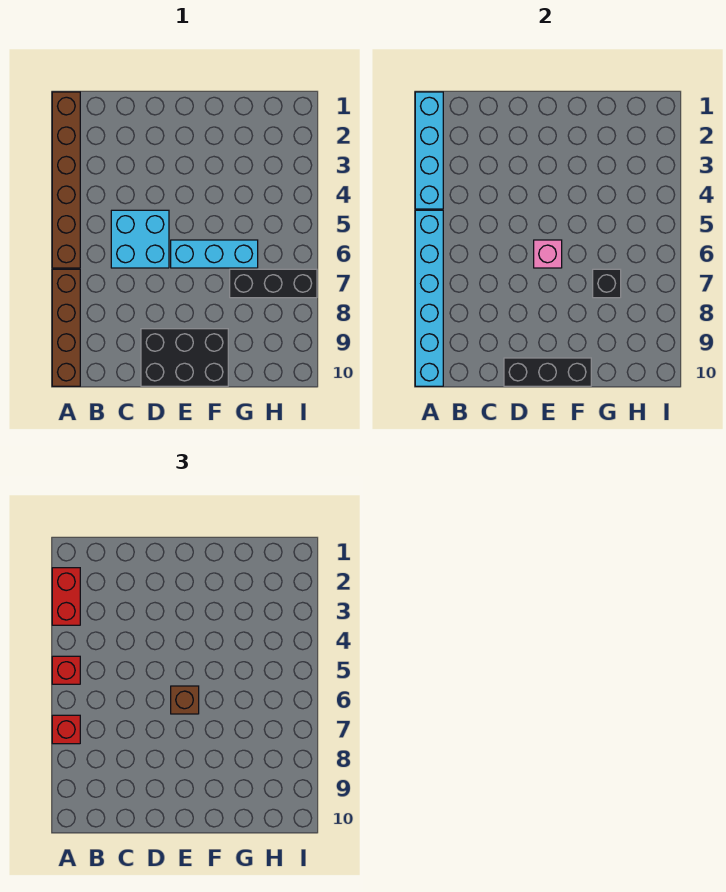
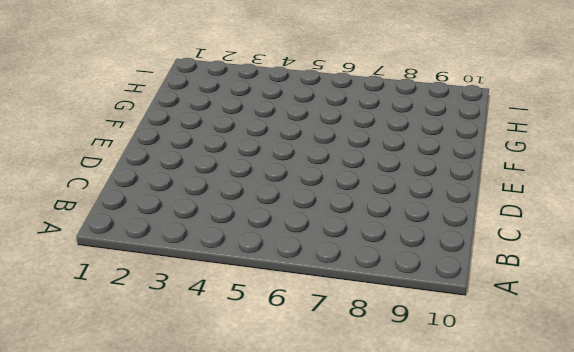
none -> brown 1x6 brick [52,92,80,268]
none -> brown 1x4 brick [52,269,80,386]
none -> cyan 2x2 brick [111,210,169,268]

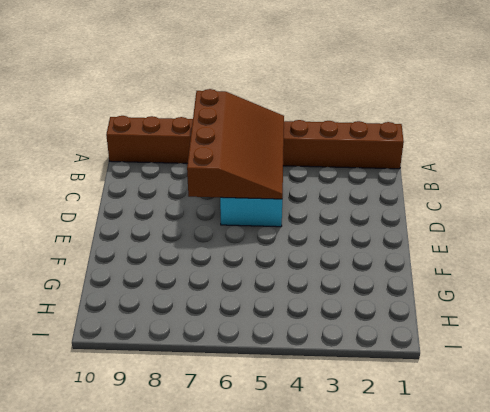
brown 3x4 slope [187,89,284,199] -> cyan 1x6 brick [415,210,443,386]
none -> black 2x3 brick [141,329,228,386]
none -> cyan 1x3 brick [171,240,258,268]
none -> black 1x3 brick [230,269,317,298]

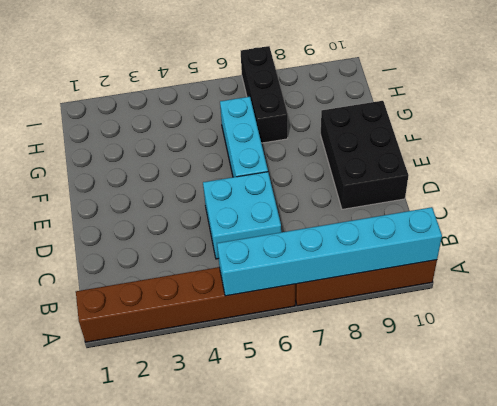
none -> cyan 1x4 brick [415,92,443,209]
none -> black 1x3 brick [504,358,591,386]
none -> pink 1x1 brick [534,240,562,268]

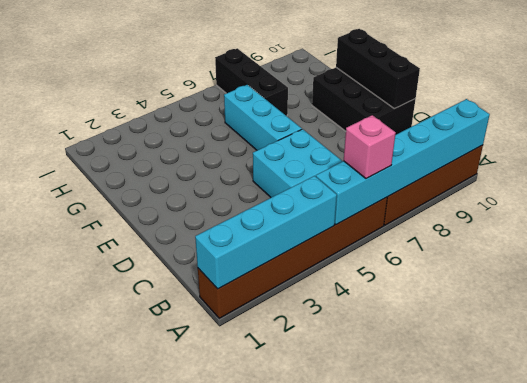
pink 1x1 brick [344,115,396,179] -> pink 1x1 brick moved to [534,240,562,268]
none -> black 1x1 brick [593,269,621,298]
none -> red 1x2 brick [52,568,80,625]
none -> red 1x1 brick [52,656,80,684]

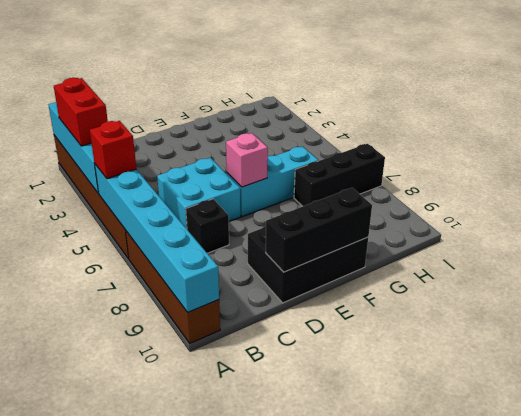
black 1x1 brick [186,199,229,253] -> black 1x1 brick moved to [593,269,621,298]
none -> red 1x1 brick [52,715,80,744]
none -> brown 1x1 brick [171,686,199,714]

